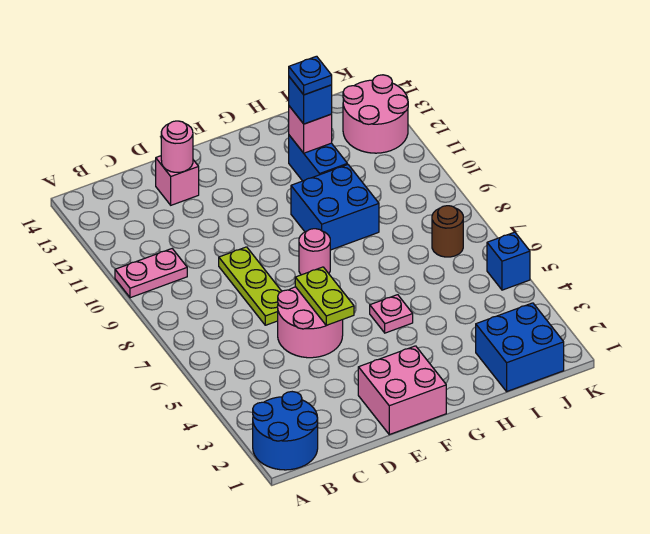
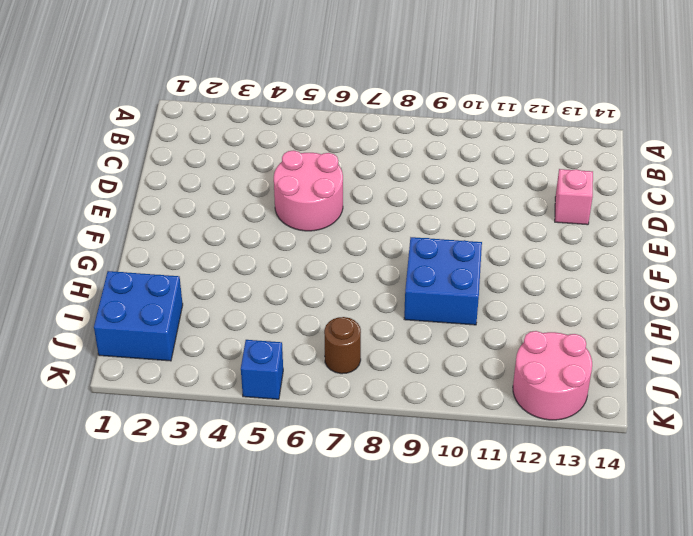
none -> blue 2x2 round brick [253,392,318,470]
none -> pink 1x2 plate [115,249,187,298]
none -> lime 1x3 plate [219,247,282,325]

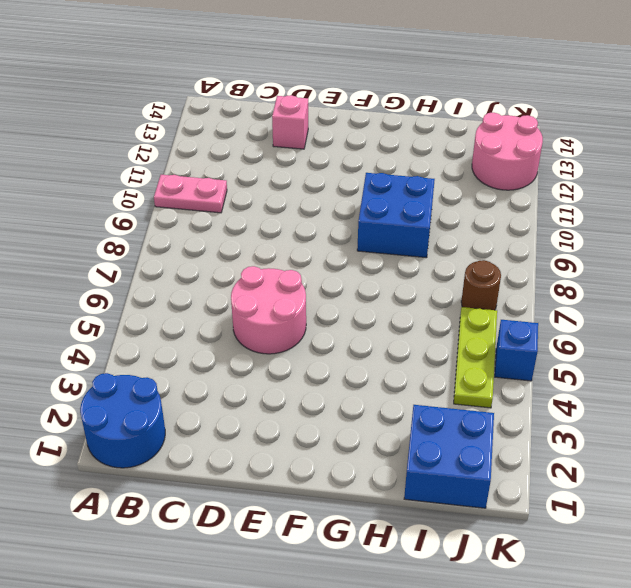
lime 1x3 plate [454,307,497,408] -> lime 1x3 plate moved to [219,247,282,325]
none -> pink 2x2 brick [358,346,446,435]
none -> pink 1x1 round brick [299,229,330,275]
none -> pink 1x1 plate [370,295,413,333]

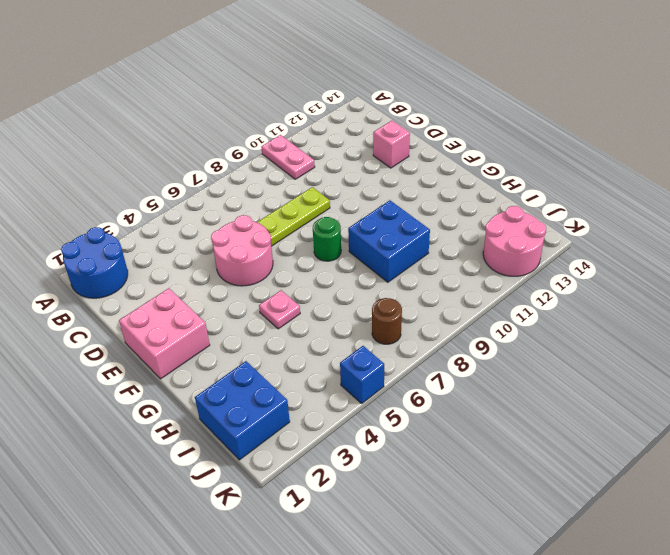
green 1x1 round brick [313,217,341,261] -> pink 1x1 round brick [299,229,330,275]
none -> blue 1x2 brick [289,135,347,181]
none -> pink 1x1 round brick [161,121,193,172]
none -> lime 1x2 plate [295,267,354,325]

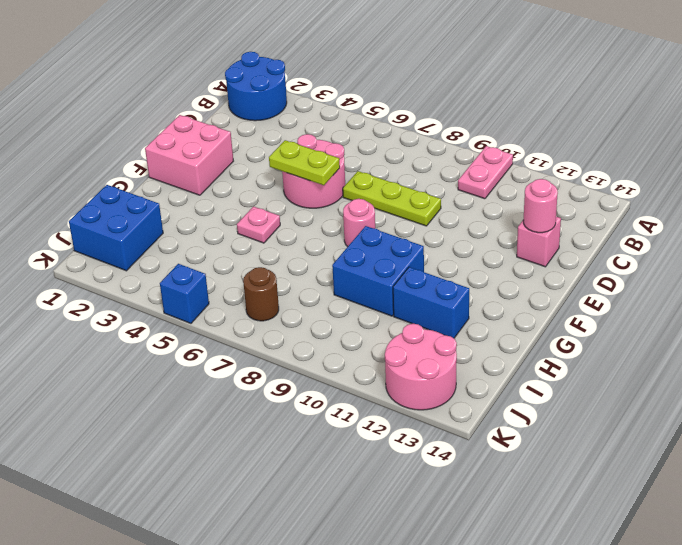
none -> pink 1x1 brick [289,106,332,153]
none -> blue 1x1 brick [289,77,332,124]
none -> blue 1x1 plate [289,56,332,95]

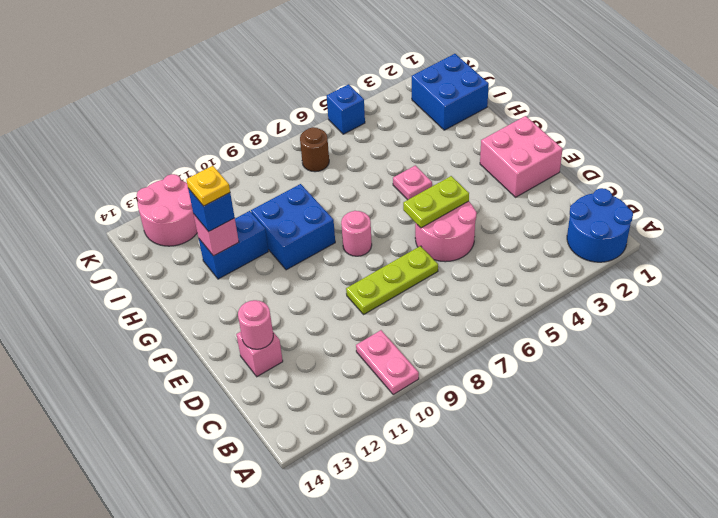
yellow 1x1 plate [186,166,230,206] -> blue 1x1 plate [289,56,332,95]

